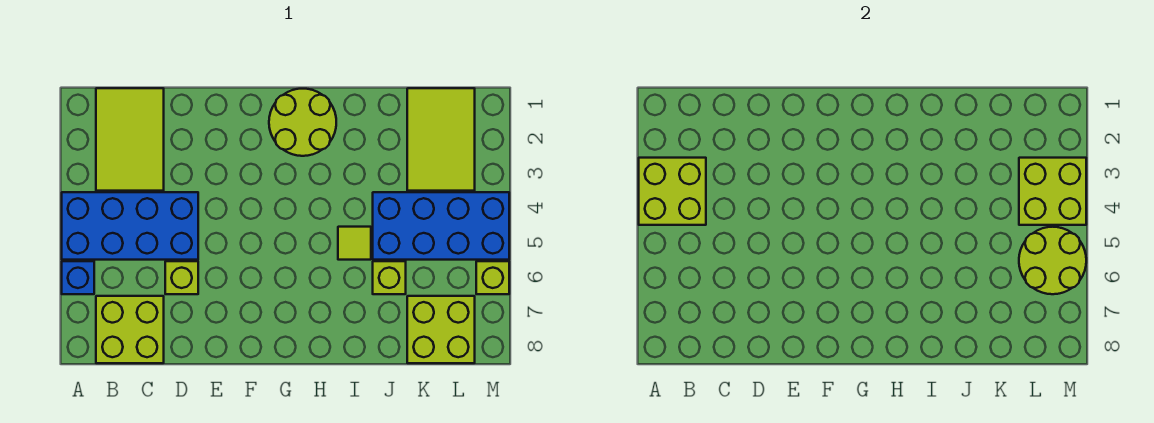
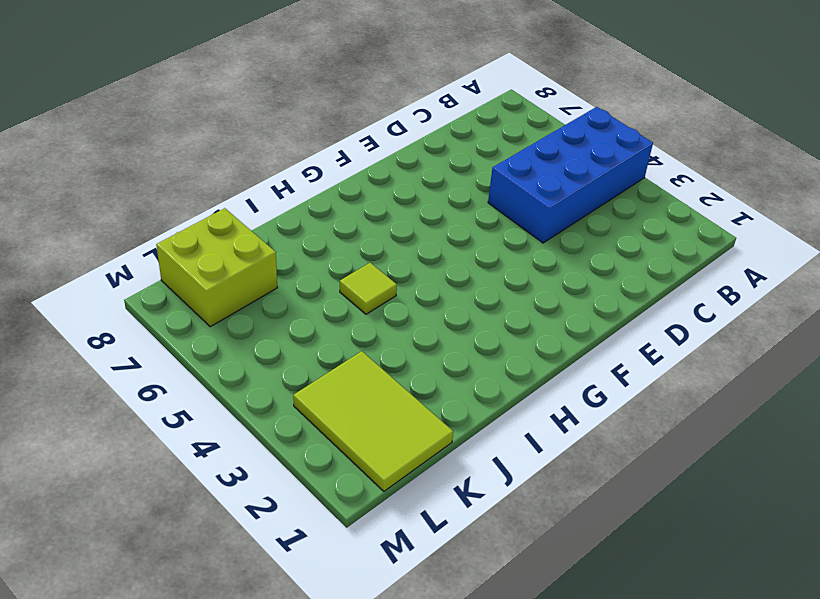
none -> blue 1x1 brick [62,261,94,294]
none -> lime 2x3 tile [96,88,164,191]
none -> lime 2x2 brick [96,296,164,363]

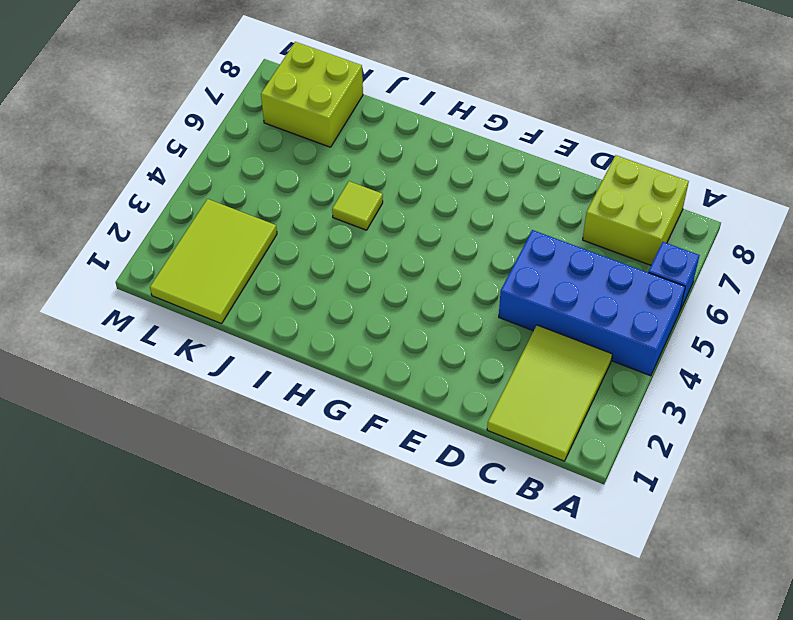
none -> lime 1x1 brick [165,261,198,294]
none -> lime 2x2 round brick [269,89,336,156]
none -> blue 2x4 brick [373,192,509,260]

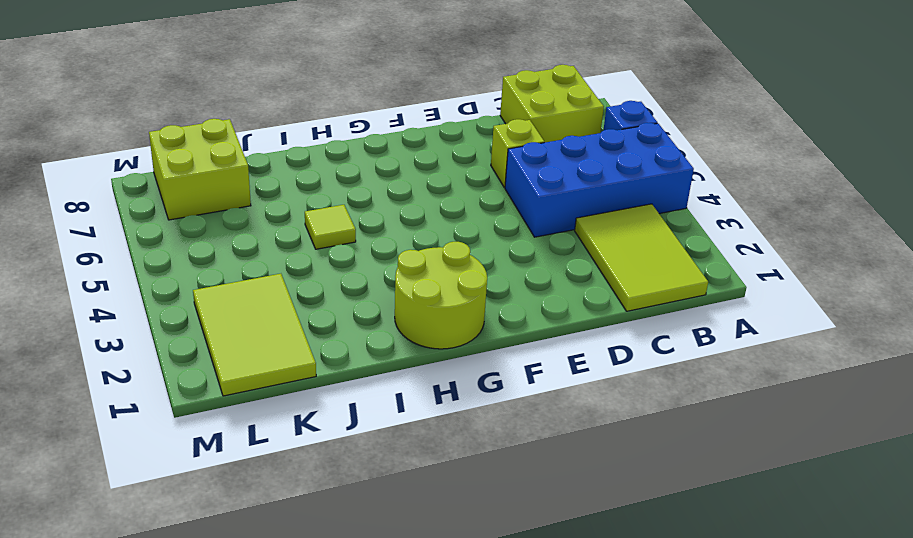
none -> blue 2x4 brick [373,192,509,260]
none -> lime 1x1 brick [373,261,406,294]
none -> lime 1x1 brick [476,261,509,294]

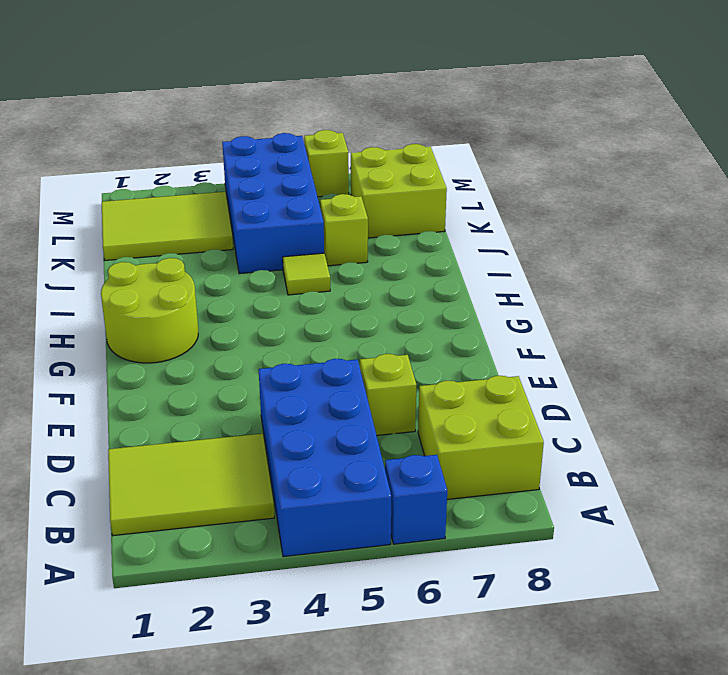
none -> lime 2x2 brick [639,158,706,225]
none -> lime 2x2 brick [1019,158,1086,225]
none -> lime 2x2 round brick [1019,227,1086,294]

